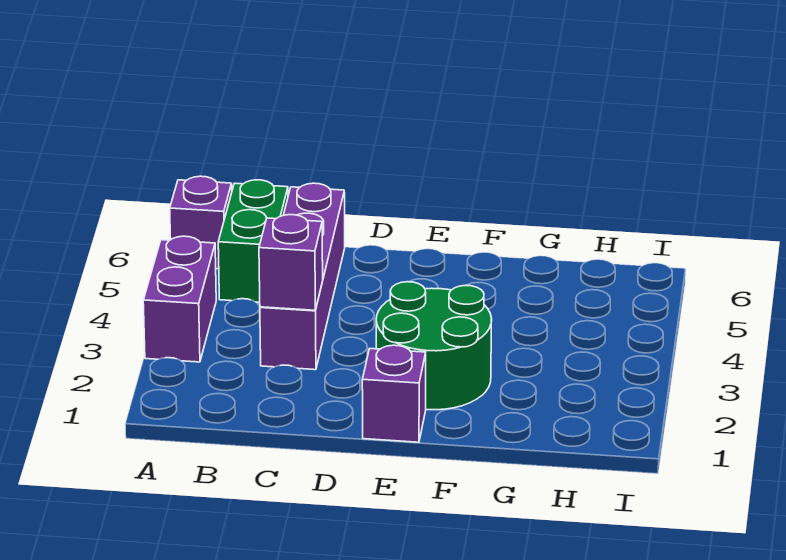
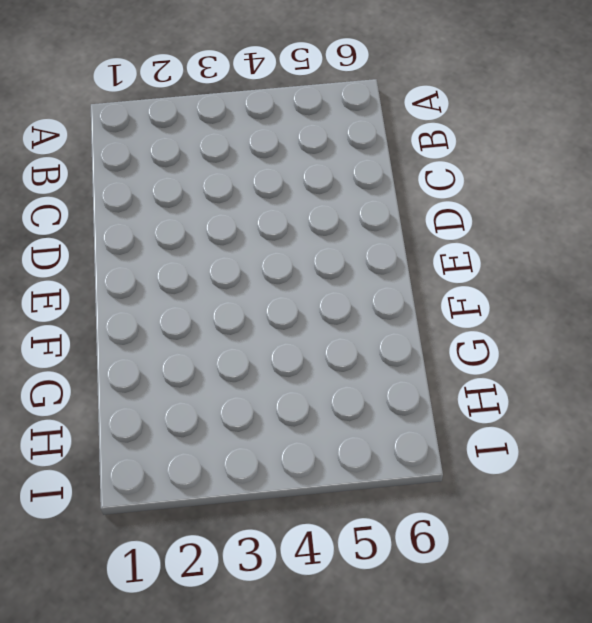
none -> purple 1x2 brick [143,236,216,362]
none -> purple 1x1 brick [170,176,232,269]

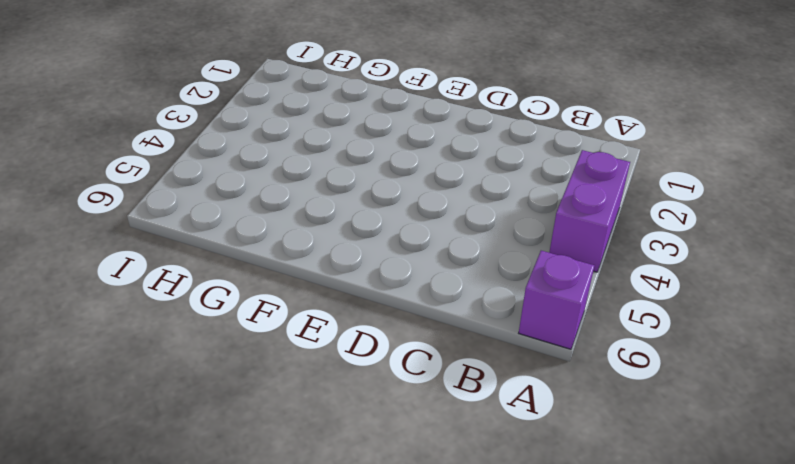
none -> green 1x2 brick [218,180,288,302]
none -> purple 1x4 brick [260,183,345,370]

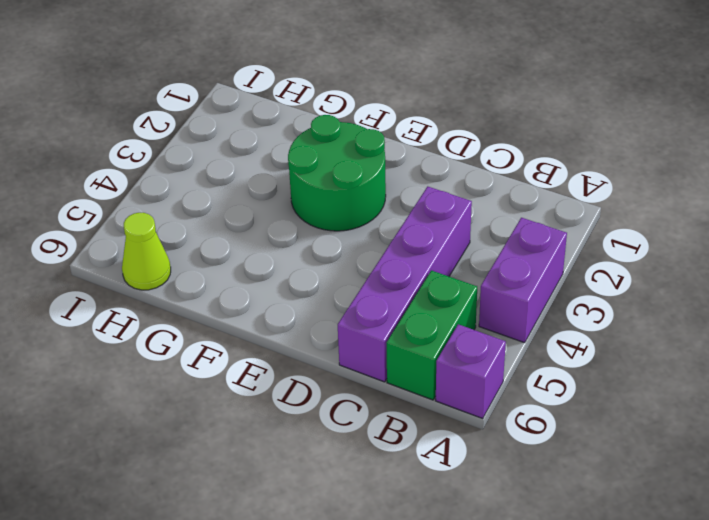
lime 1x1 cone [122,213,171,290] -> none
none -> purple 1x1 brick [362,345,426,442]
none -> purple 1x1 brick [259,215,323,310]

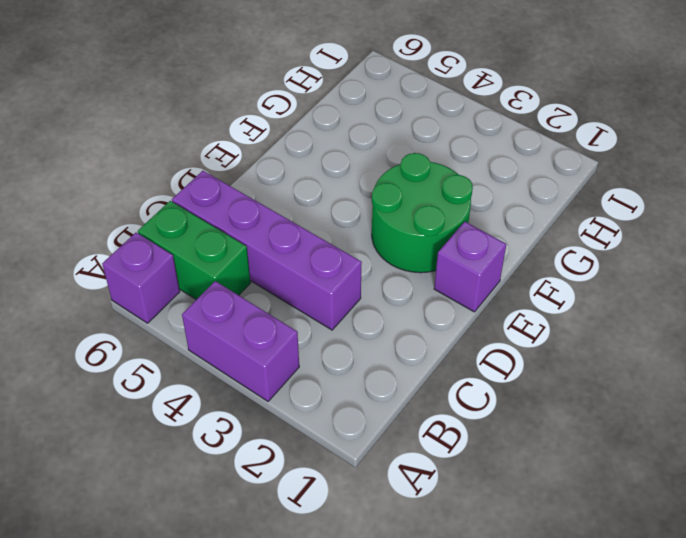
none -> purple 1x1 brick [259,215,323,310]

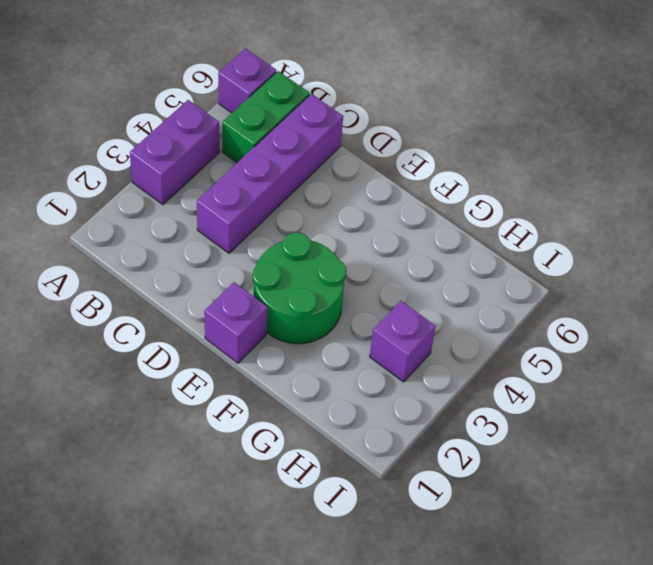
purple 1x1 brick [370,301,436,382] -> purple 1x1 brick moved to [259,215,323,310]

